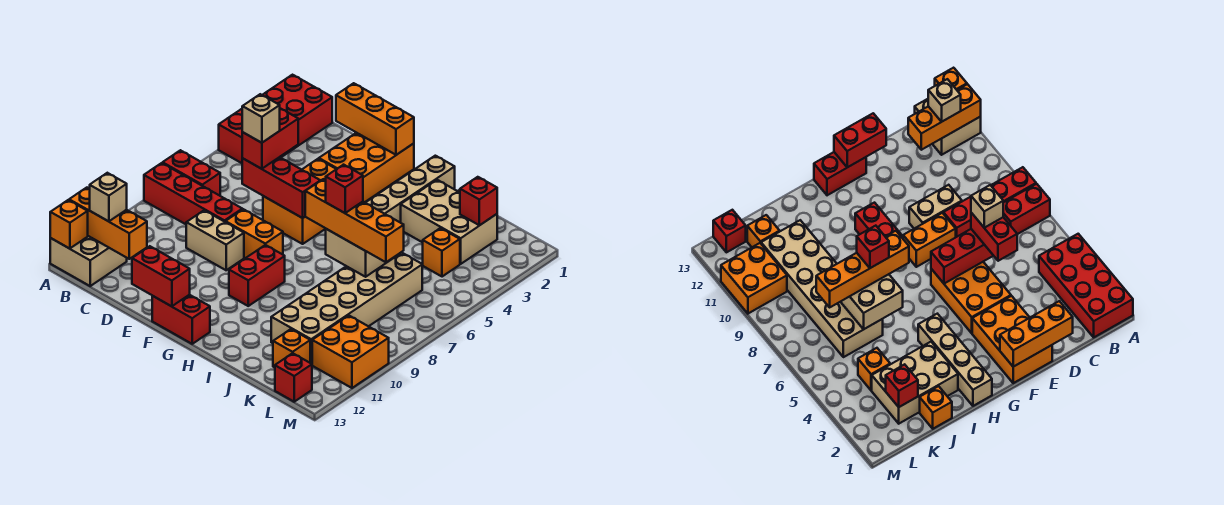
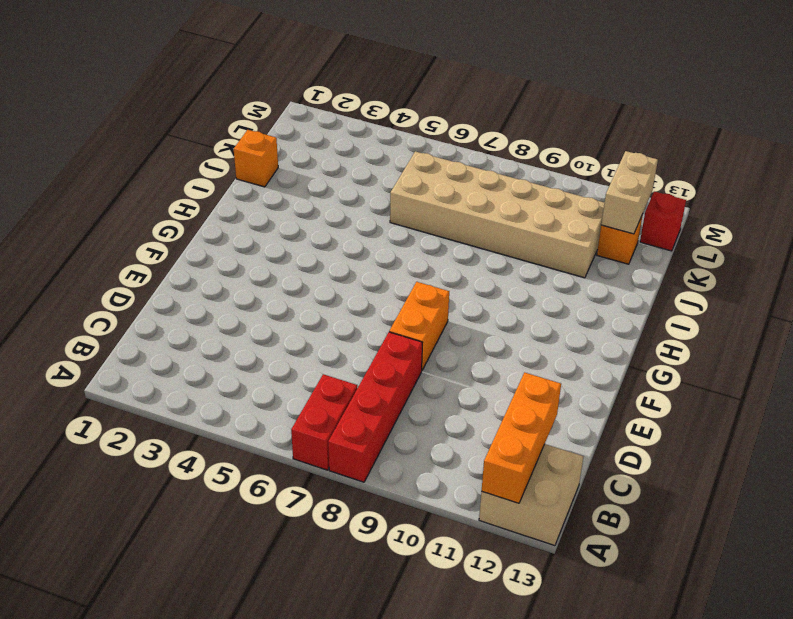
tan 1x2 brick [601,151,658,234] -> tan 1x2 brick moved to [186,210,244,270]
none -> red 2x4 brick [219,75,332,163]
none -> orange 2x3 brick [319,133,414,202]
none -> orange 2x3 brick [263,159,336,244]
none -> red 1x2 brick [152,295,210,344]

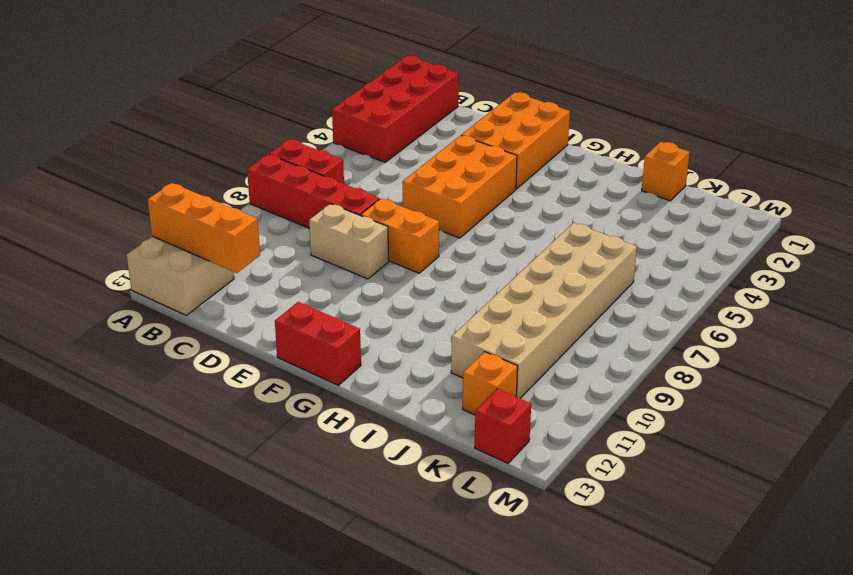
none -> red 1x2 brick [229,245,285,306]
none -> tan 1x4 brick [366,156,455,223]
none -> tan 2x3 brick [401,180,497,264]
none -> orange 1x1 brick [423,228,460,277]

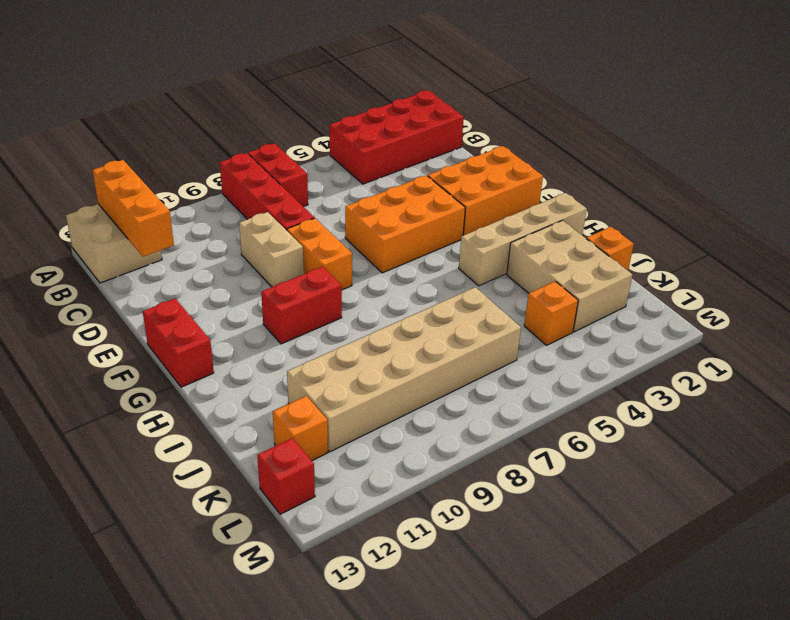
none -> orange 2x2 brick [312,315,389,388]
none -> orange 1x1 brick [50,200,88,249]
none -> orange 1x3 brick [336,83,414,155]
none -> red 1x3 brick [242,157,320,218]

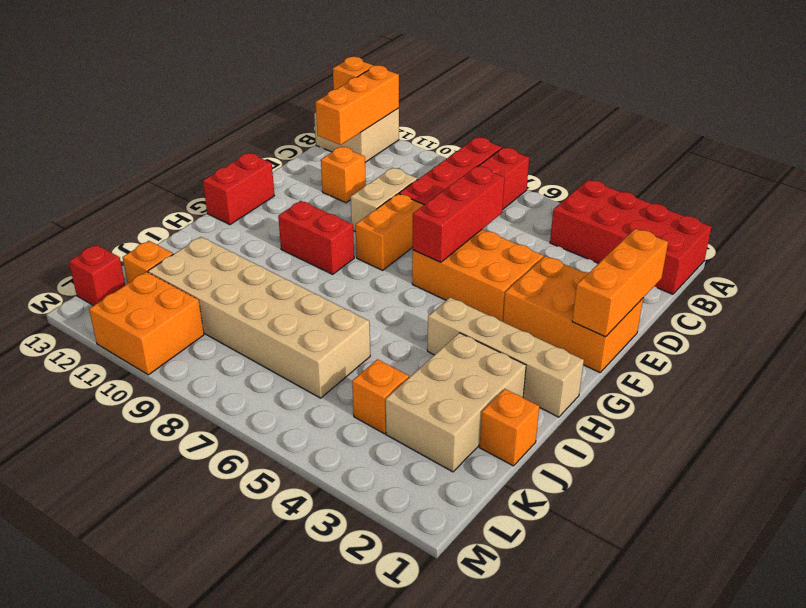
orange 1x1 brick [321,147,366,203] -> none
none -> red 1x2 brick [132,246,190,306]
none -> tan 2x2 brick [326,229,402,277]
none -> red 1x1 brick [460,177,497,225]
none -> tan 1x1 brick [90,173,127,221]

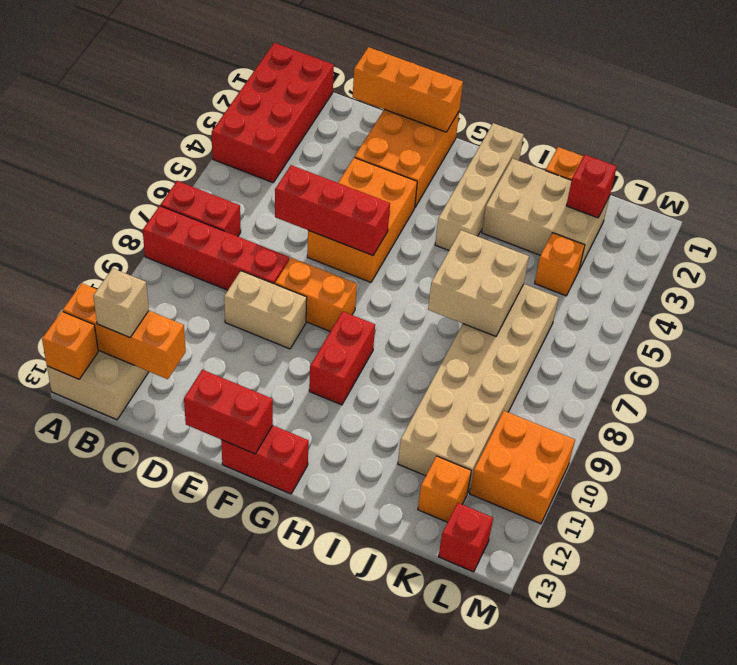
none -> red 1x2 brick [242,108,298,169]
none -> orange 1x4 brick [305,179,404,262]
none -> tan 1x1 brick [242,94,280,143]
none -> red 1x1 brick [326,165,363,213]

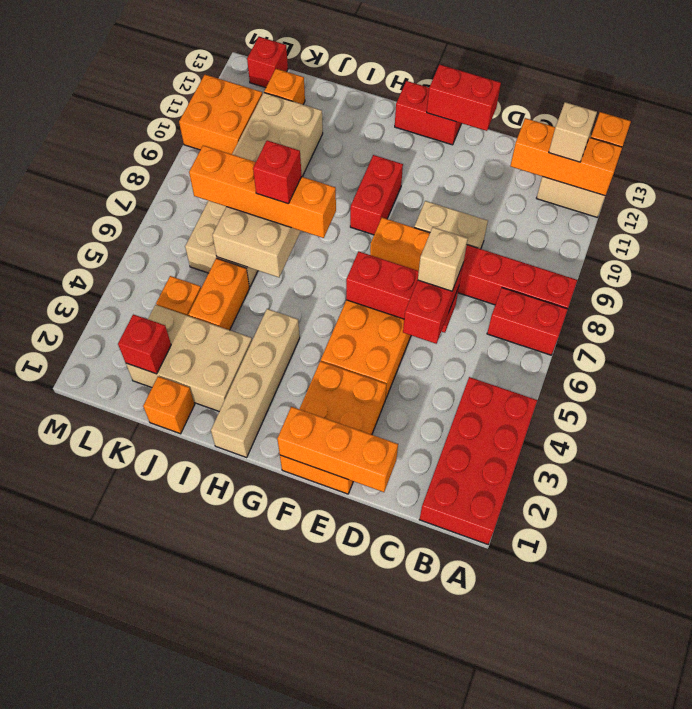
orange 1x2 brick [188,258,250,330] -> none

